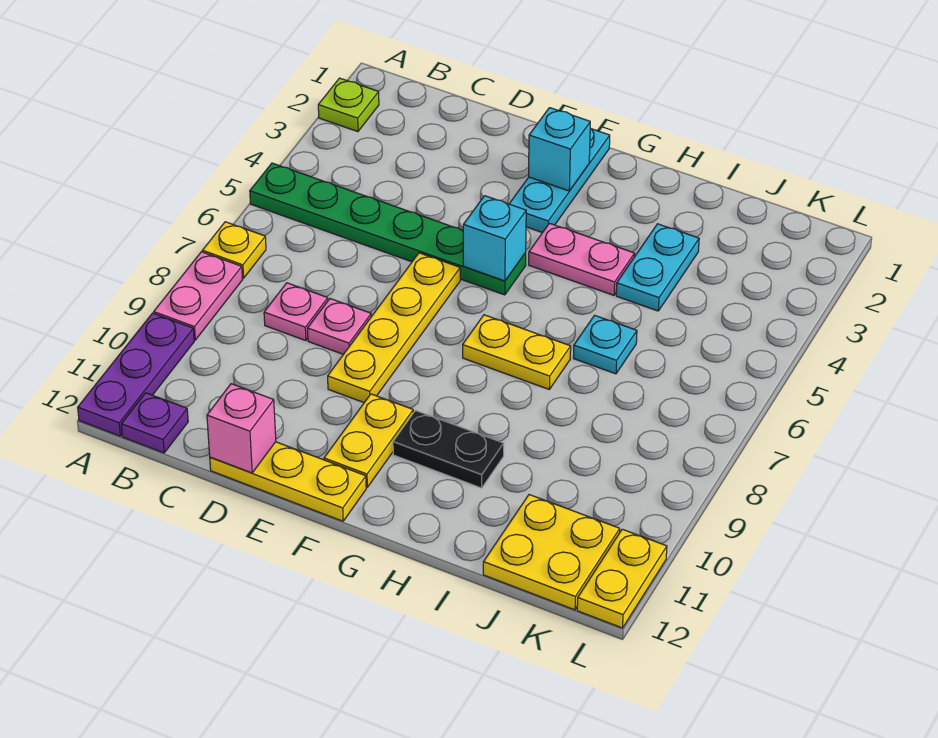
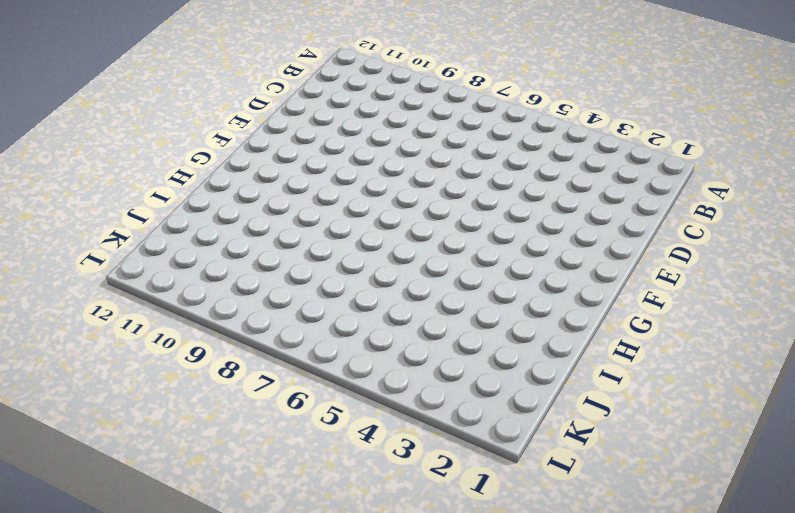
none -> lime 1x1 plate [318,78,379,132]
none -> green 1x6 plate [250,163,526,295]
none -> yellow 1x1 plate [202,222,266,278]

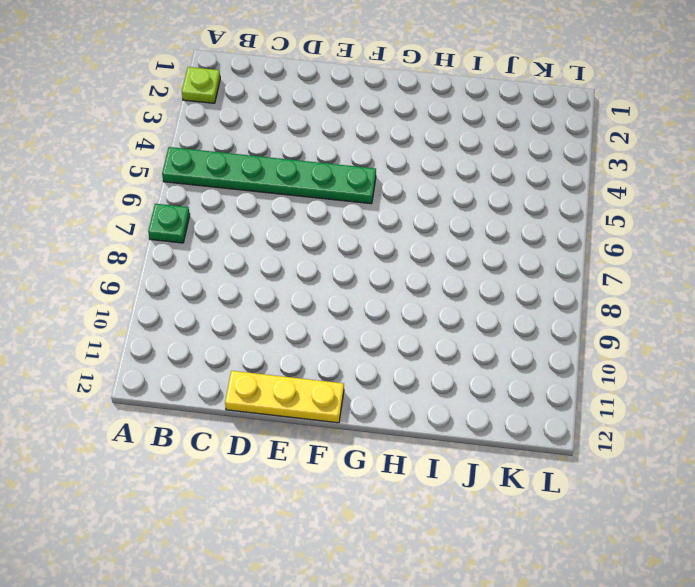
green 1x1 plate [148,204,190,243] -> yellow 1x1 plate [202,222,266,278]
none -> pink 1x2 plate [154,252,242,340]
none -> purple 1x3 plate [78,313,194,436]
none -> purple 1x1 plate [121,393,188,453]

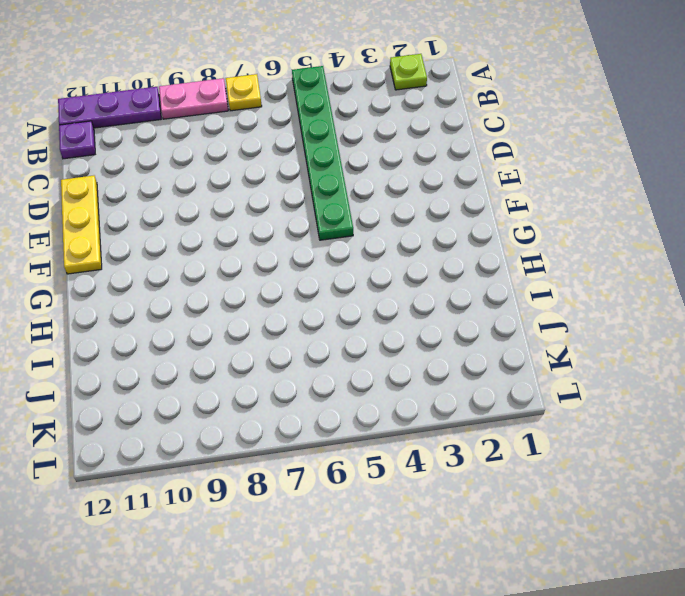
none -> pink 1x1 plate [264,283,328,341]
none -> pink 1x1 plate [307,299,371,354]
none -> yellow 1x4 plate [328,253,460,403]

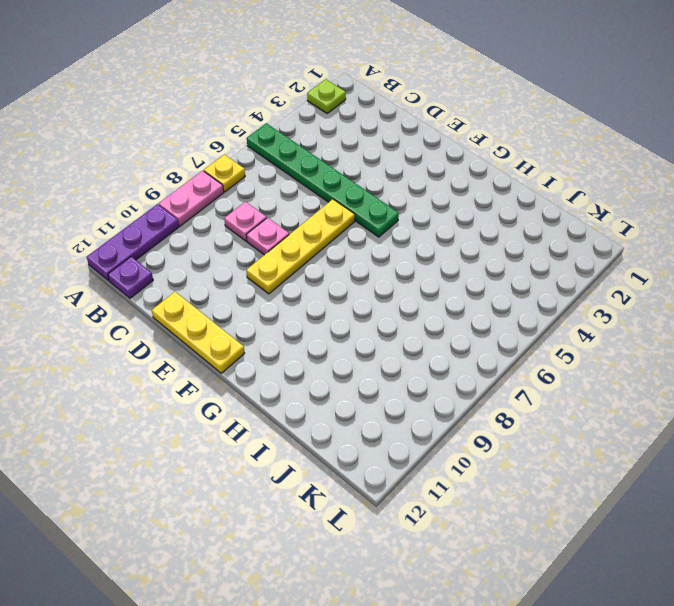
none -> cyan 1x3 plate [509,128,610,233]
none -> yellow 1x2 plate [324,394,413,487]
none -> pink 1x2 plate [529,223,635,295]

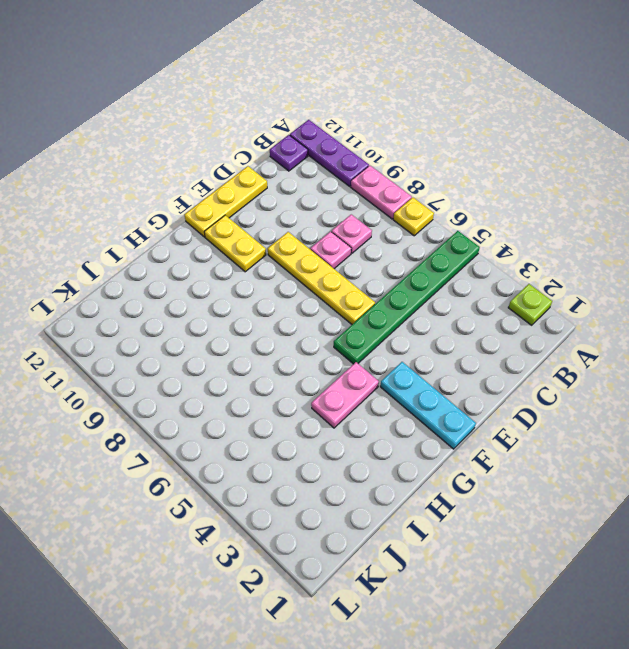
none -> yellow 1x2 plate [463,315,571,389]
none -> black 1x2 plate [393,410,504,488]
none -> cyan 1x2 plate [616,224,699,311]

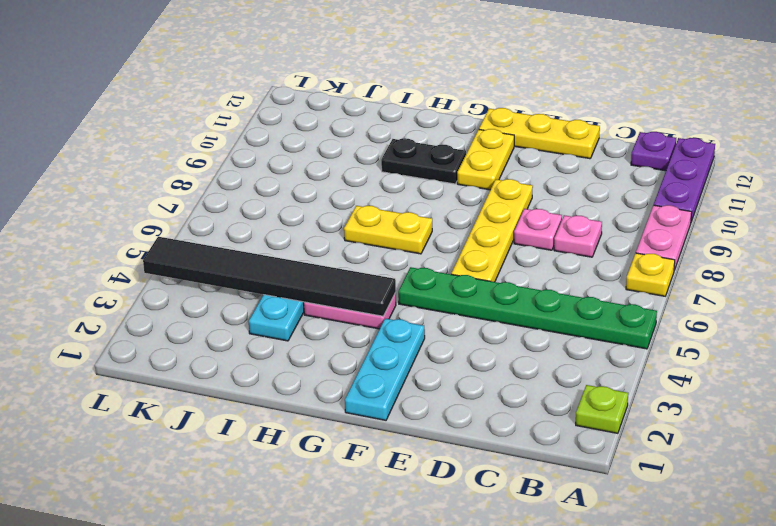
black 1x6 tile [143,237,396,316] -> none
none -> cyan 1x1 plate [574,315,637,374]
none -> yellow 2x2 plate [483,495,620,610]
none -> yellow 1x2 plate [577,529,667,628]

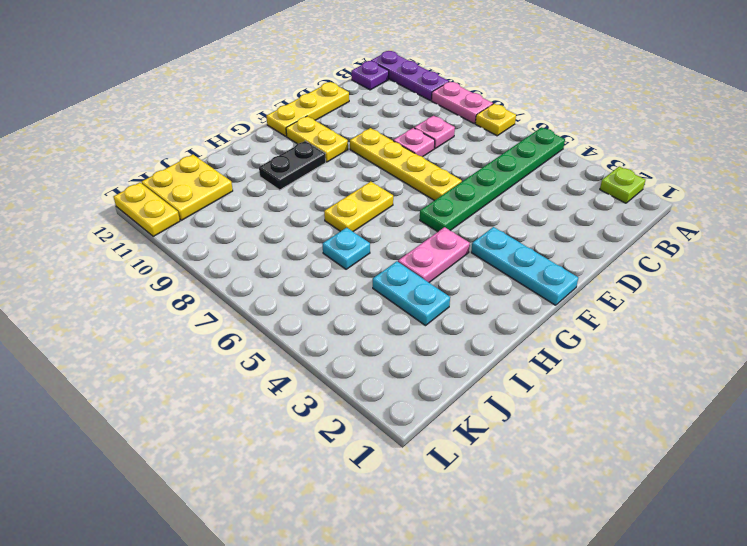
none -> pink 1x1 brick [207,384,276,473]
none -> cyan 1x1 brick [529,108,590,191]
none -> cyan 1x1 brick [463,196,526,281]

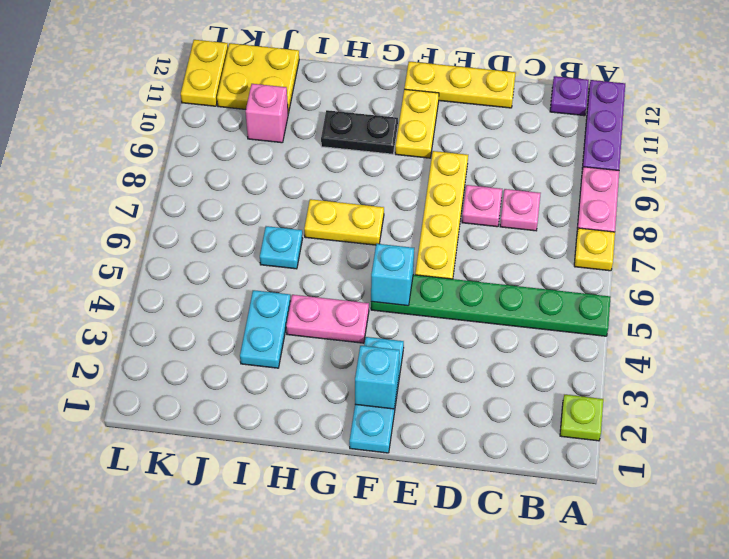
pink 1x1 brick [246,84,288,143] -> pink 1x1 brick moved to [207,384,276,473]

